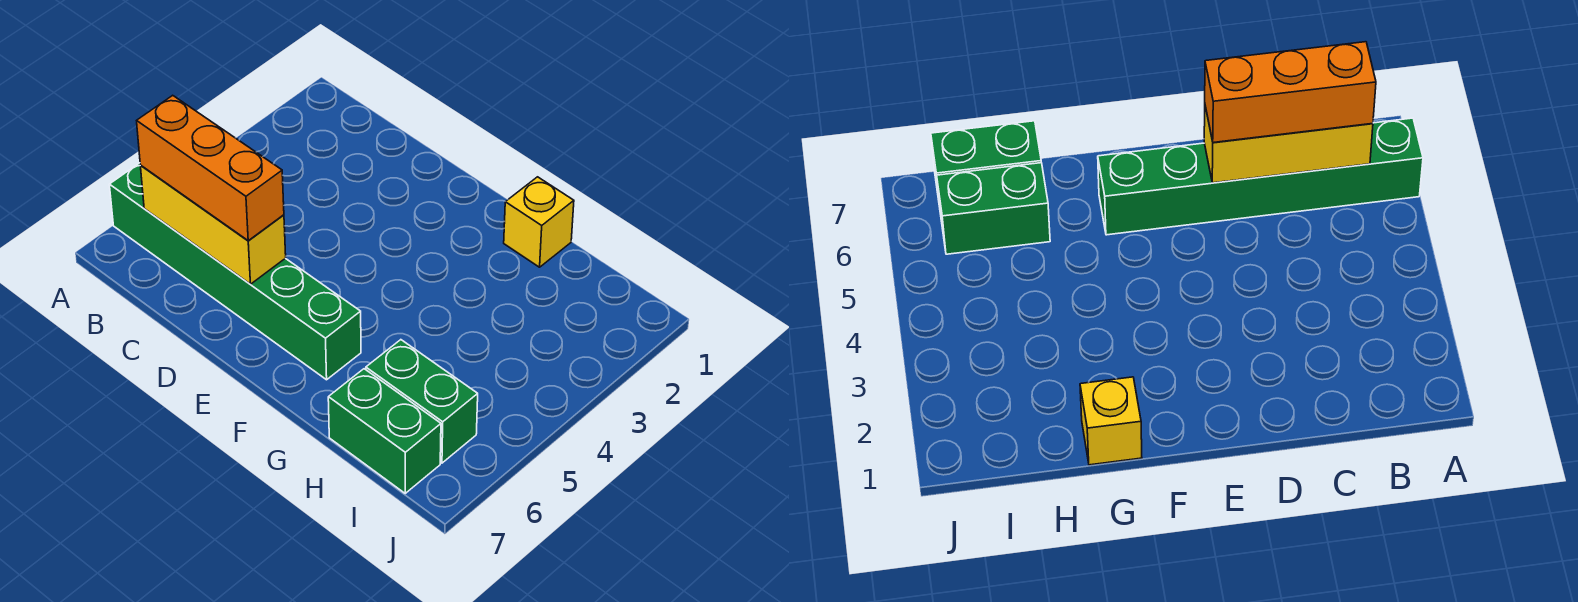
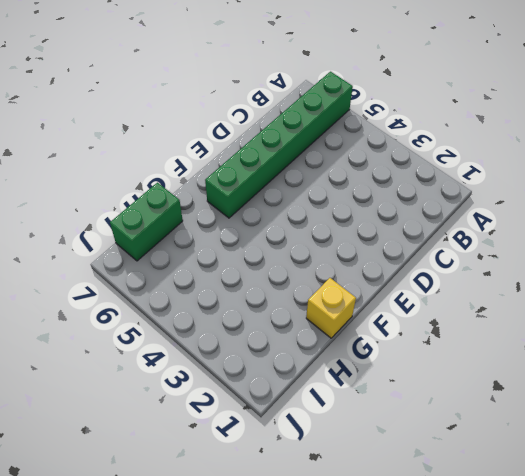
none -> green 1x2 brick [366,340,478,463]
none -> yellow 1x3 brick [140,165,286,284]

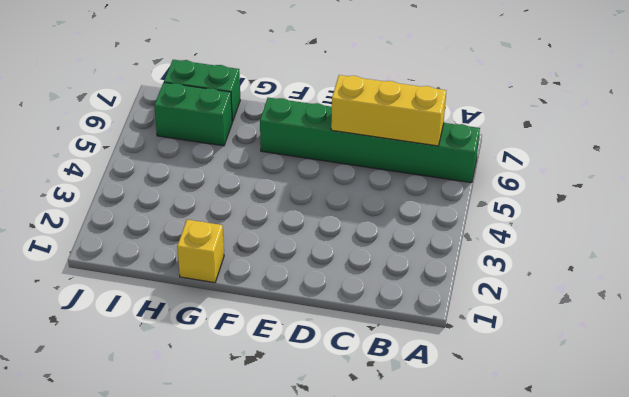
none -> orange 1x3 brick [137,95,284,240]

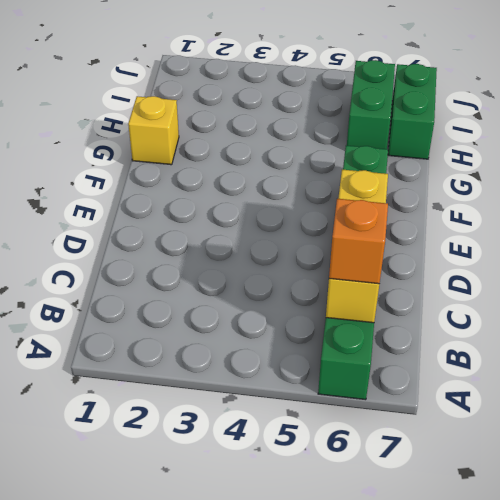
orange 1x1 brick [329,199,388,284] -> orange 1x3 brick [137,95,284,240]

